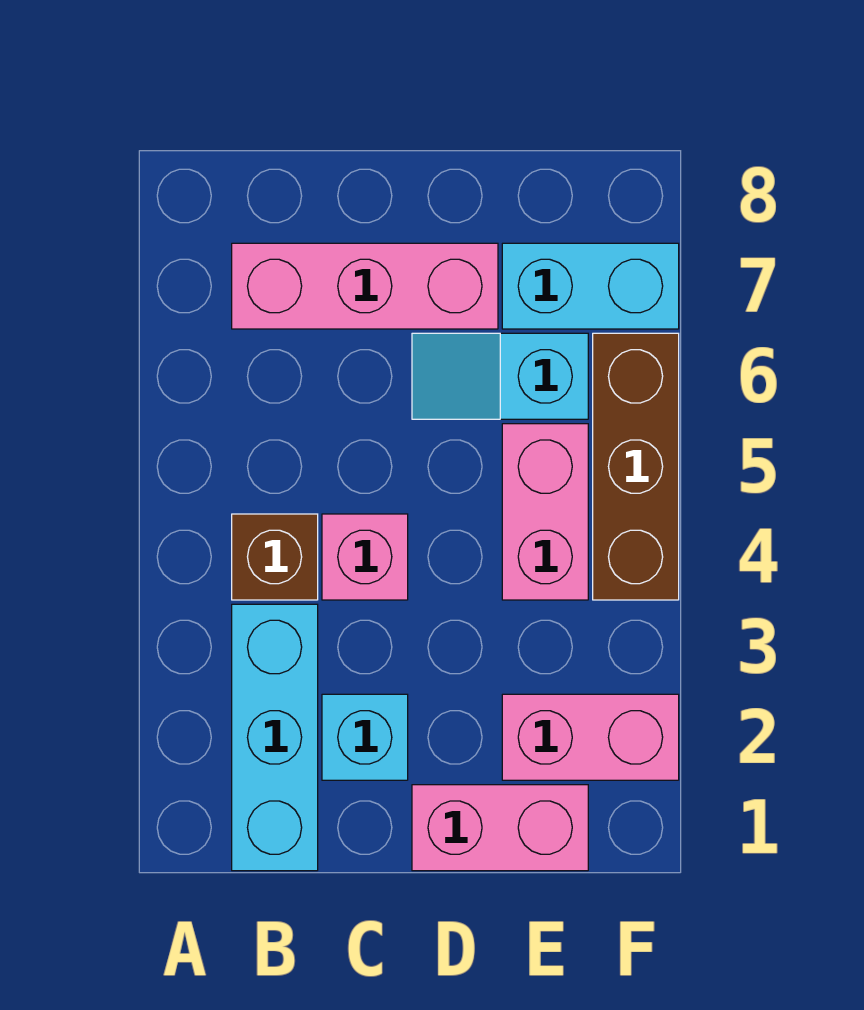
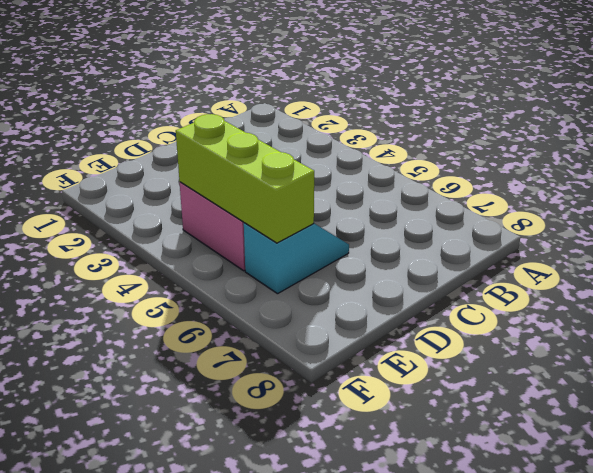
lime 1x3 brick [176,114,314,243] -> none
none -> cyan 1x3 brick [232,604,318,871]
none -> brown 1x1 brick [232,514,318,600]

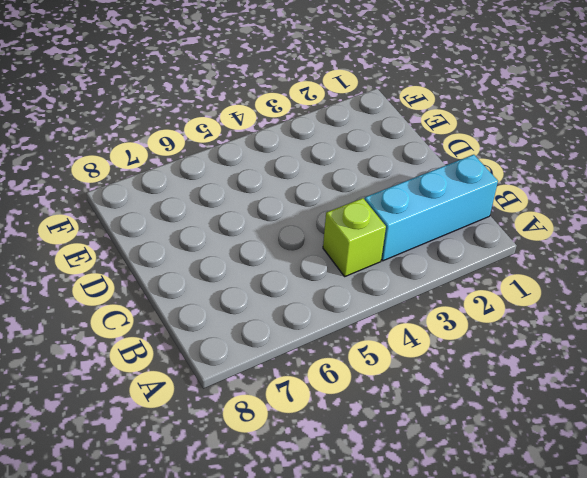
lime 1x1 brick [323,198,386,276] -> brown 1x1 brick [232,514,318,600]
none -> pink 1x3 brick [232,243,498,329]
none -> cyan 1x1 brick [322,694,408,780]

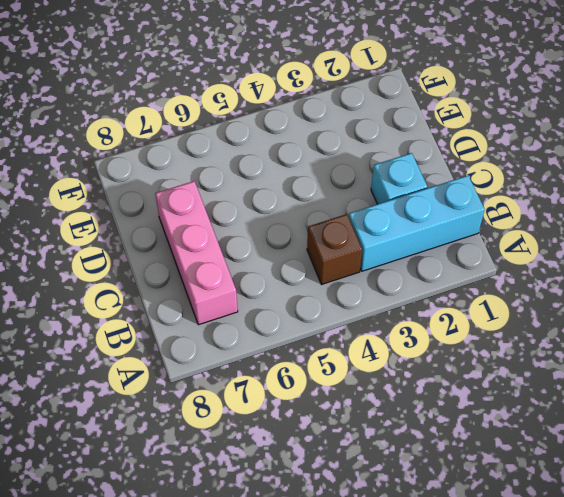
none -> pink 1x1 brick [322,514,408,600]
none -> pink 1x2 brick [412,785,588,871]

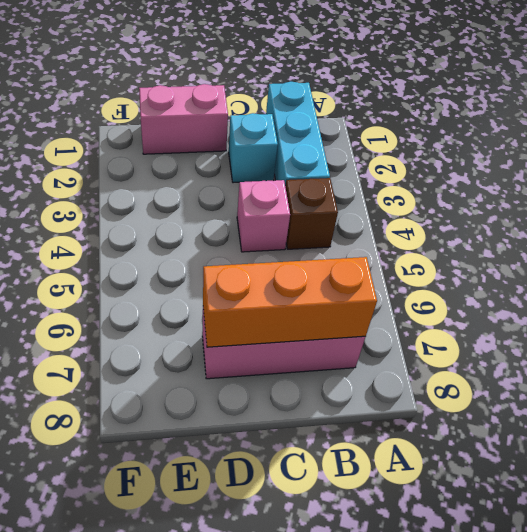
orange 1x3 brick [203,257,377,347] -> none
none -> cyan 1x2 slope [412,333,588,419]
none -> pink 1x2 brick [502,694,679,780]

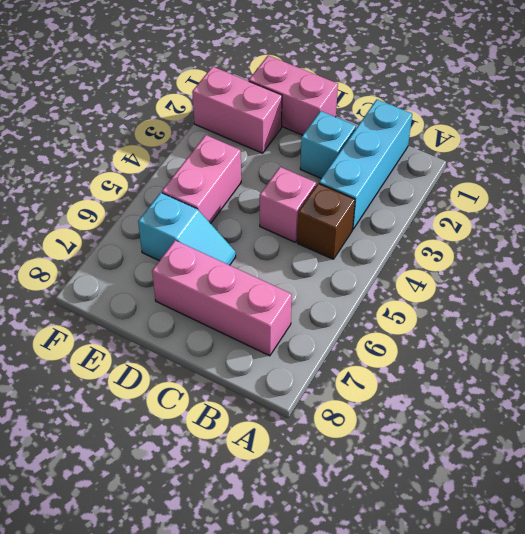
none -> cyan 1x2 brick [502,243,679,329]
none -> brown 1x3 brick [593,333,679,600]

